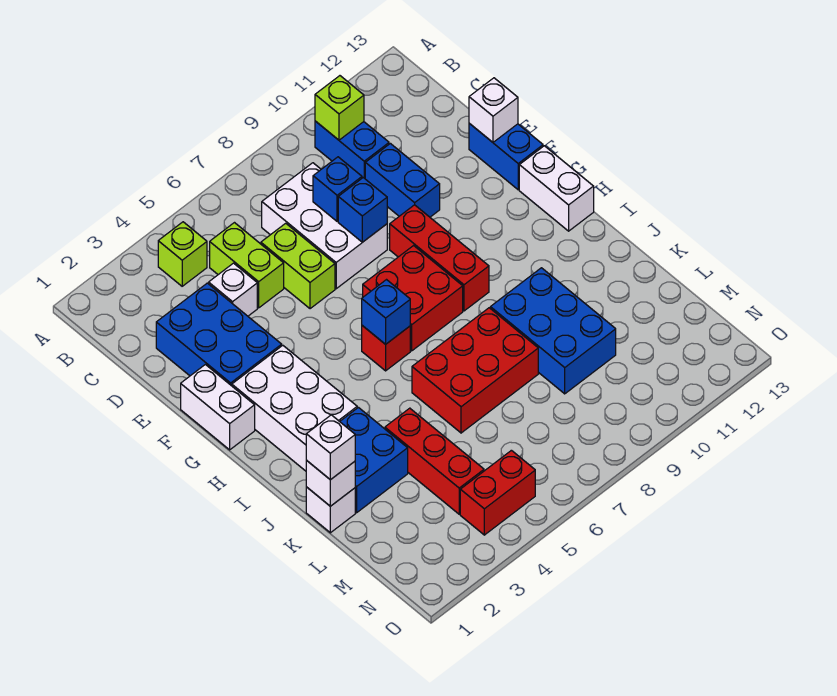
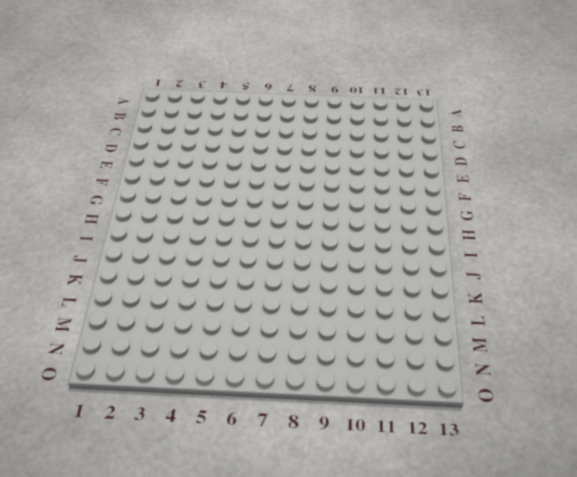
none -> lime 1x1 brick [158,222,207,286]
none -> blue 1x2 brick [315,121,389,178]
none -> lime 1x2 brick [210,223,284,308]

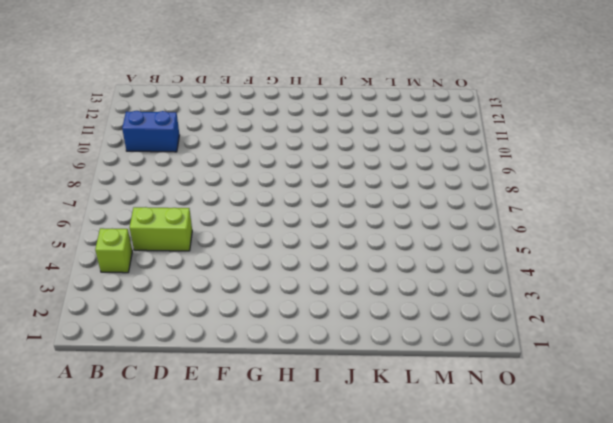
none -> white 2x3 brick [262,163,387,289]
none -> blue 2x3 brick [156,283,282,386]
none -> white 1x1 brick [209,263,257,316]

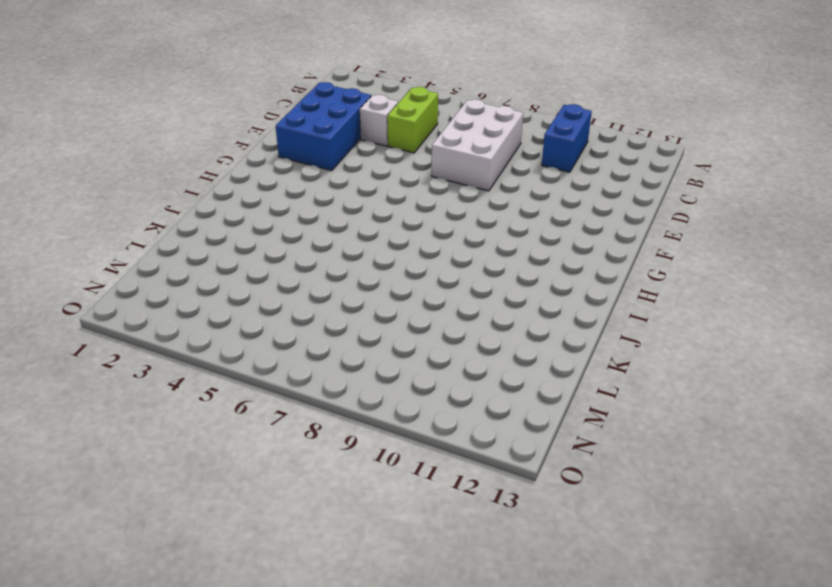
none -> lime 1x1 brick [158,222,207,286]
none -> lime 1x2 brick [261,223,335,309]
none -> blue 1x2 brick [365,144,440,217]

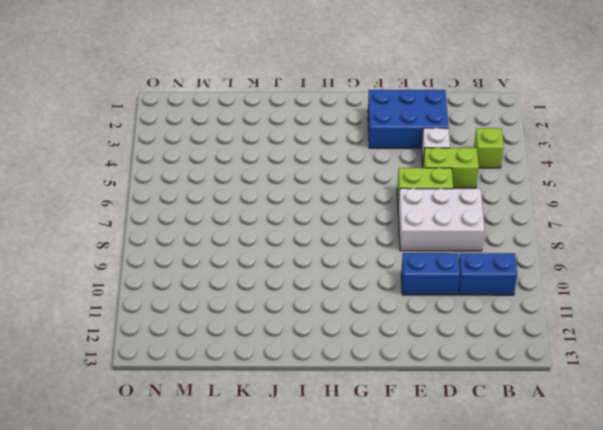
none -> blue 1x2 brick [469,123,543,190]
none -> white 1x2 brick [181,365,255,450]
none -> red 1x3 brick [390,205,489,311]

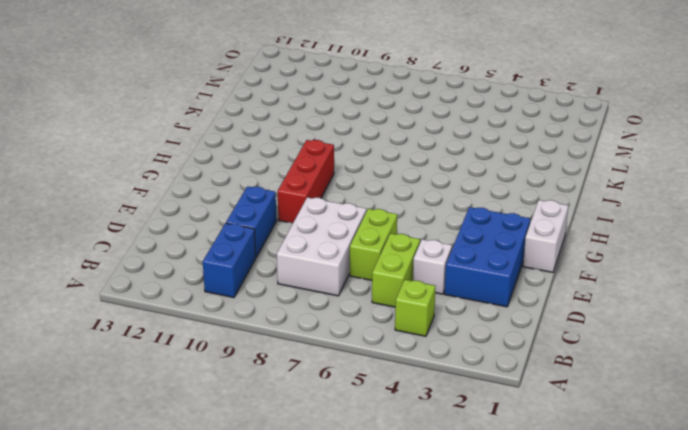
none -> blue 1x2 brick [469,123,543,190]
none -> white 2x3 brick [232,345,357,471]
none -> red 2x2 brick [363,246,463,351]

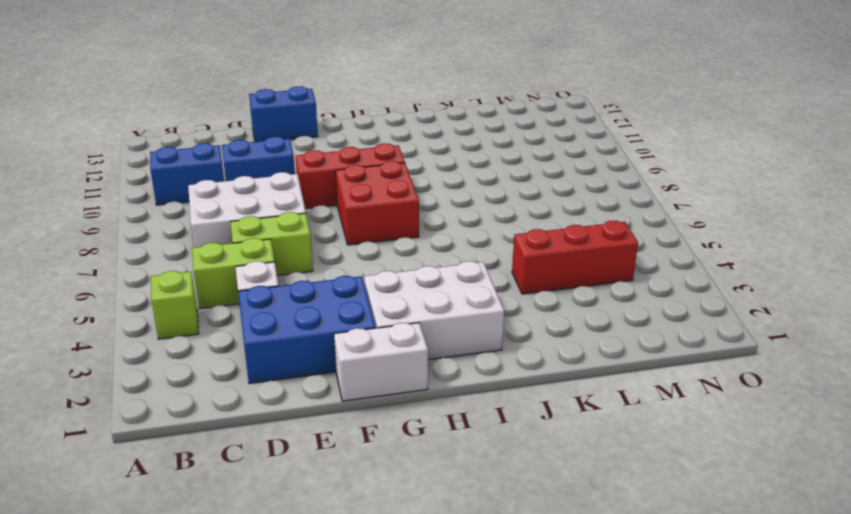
none -> white 1x2 brick [519,146,594,231]
none -> red 1x1 brick [362,326,410,371]
none -> blue 2x2 brick [340,408,408,513]

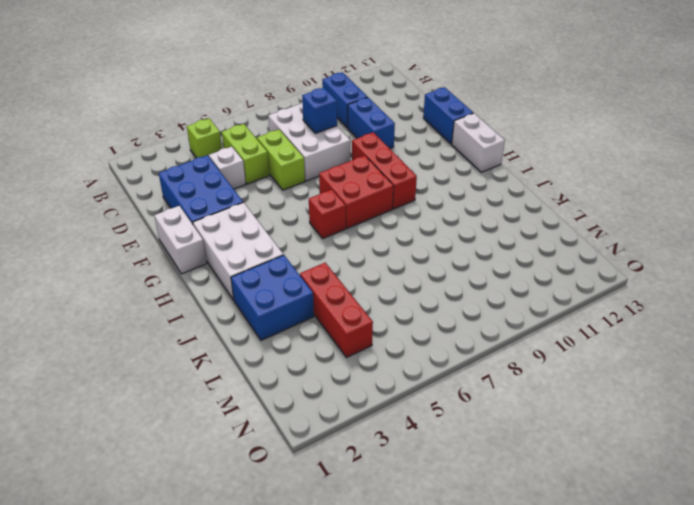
none -> red 2x3 brick [412,308,538,433]
none -> blue 2x3 brick [490,268,616,394]
none -> white 1x1 brick [306,487,355,533]

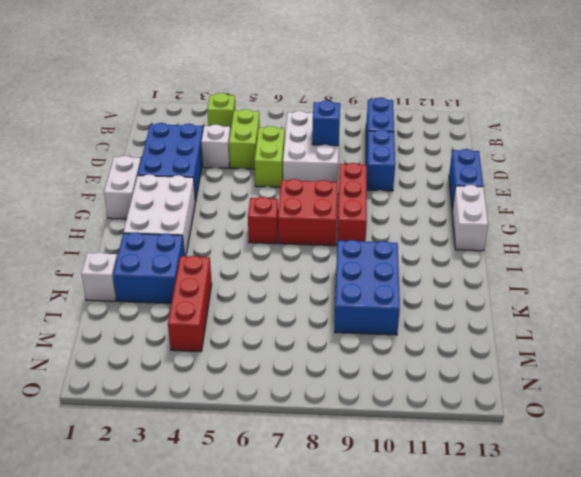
none -> red 2x3 brick [412,308,538,433]
none -> red 1x2 brick [460,450,535,535]
none -> lime 1x1 brick [315,76,364,140]

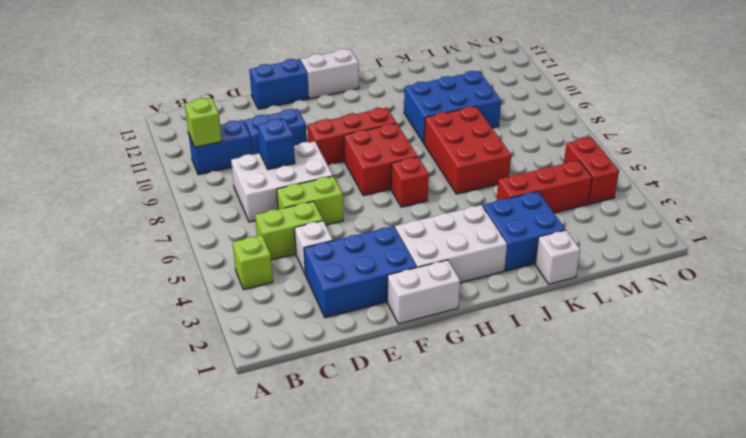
none -> blue 1x1 brick [338,178,387,242]
none -> white 1x1 brick [469,78,518,142]
none -> blue 1x1 brick [362,280,410,344]

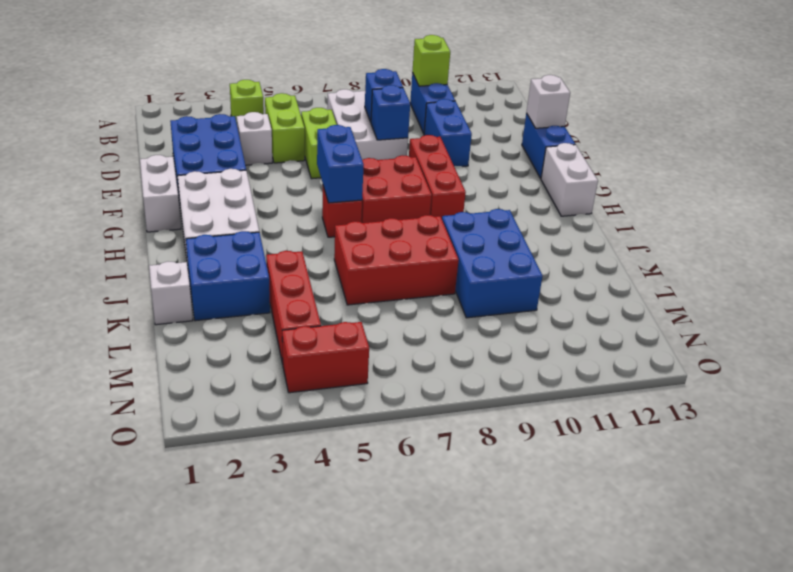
blue 1x2 brick [317,125,364,203] -> blue 1x1 brick [362,280,410,344]
none -> white 1x1 brick [306,460,355,506]
none -> white 1x1 brick [306,415,355,480]

